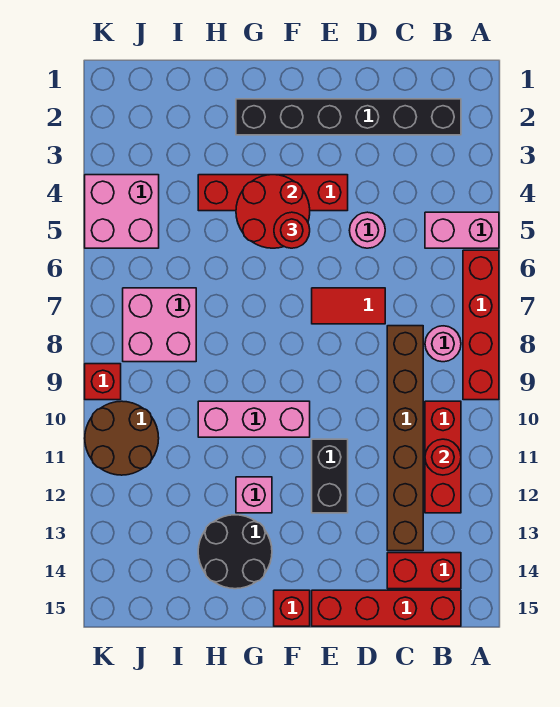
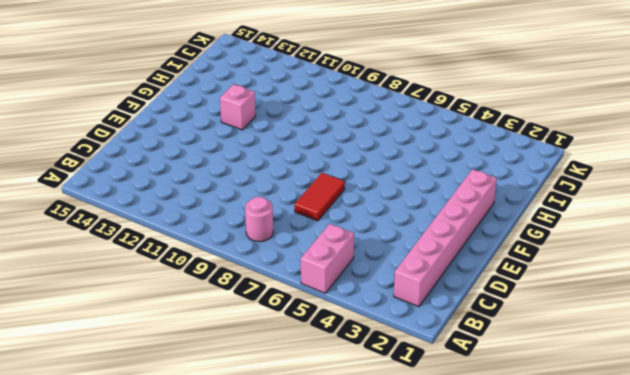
pink 1x6 brick [394,169,497,307] -> black 1x6 brick [236,99,461,135]
none -> red 1x4 brick [463,250,499,400]
none -> red 1x3 brick [425,401,461,513]
none -> red 1x2 brick [387,553,461,589]

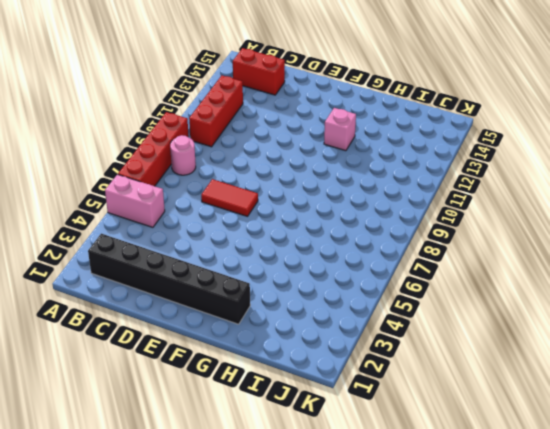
none -> red 1x4 brick [312,590,461,626]
none -> brown 1x6 brick [387,326,423,551]
none -> pink 1x1 round brick [349,212,385,248]

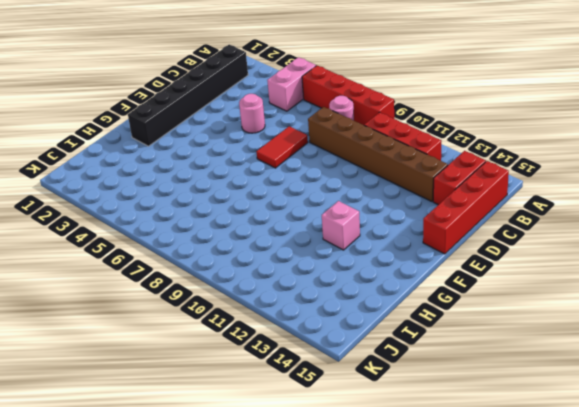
none -> red 1x4 brick [198,175,348,211]
none -> black 1x2 brick [312,439,348,513]
none -> pink 1x3 brick [198,401,310,437]

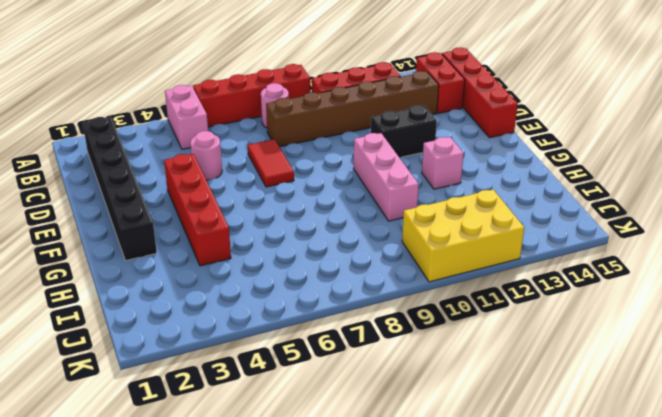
yellow 2x3 brick [402,189,524,282] -> brown 2x2 round brick [85,401,159,475]
none -> red 1x1 brick [274,590,310,626]
none -> black 2x2 round brick [198,515,272,589]
none -> pink 2x2 brick [123,288,196,362]

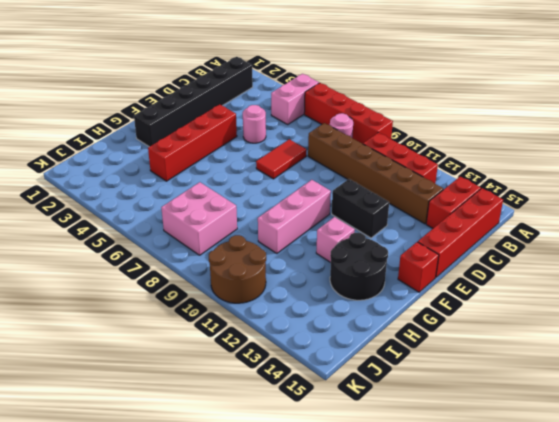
none -> pink 2x2 brick [85,175,159,248]
none -> red 1x1 brick [85,364,121,400]
none -> red 1x1 round brick [425,439,461,475]

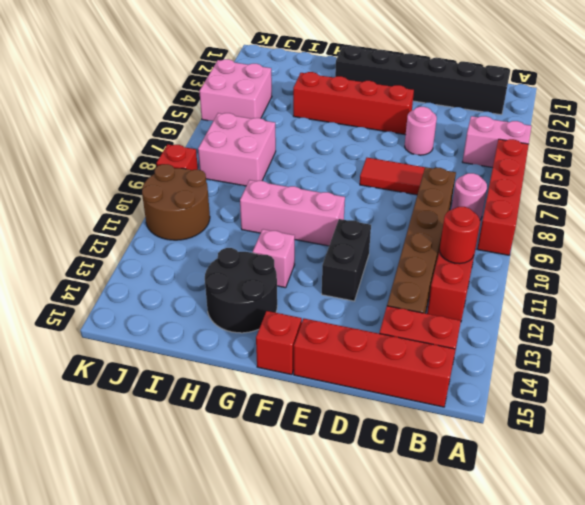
none -> red 2x2 round brick [236,175,310,248]
none -> red 1x1 round brick [274,212,310,248]

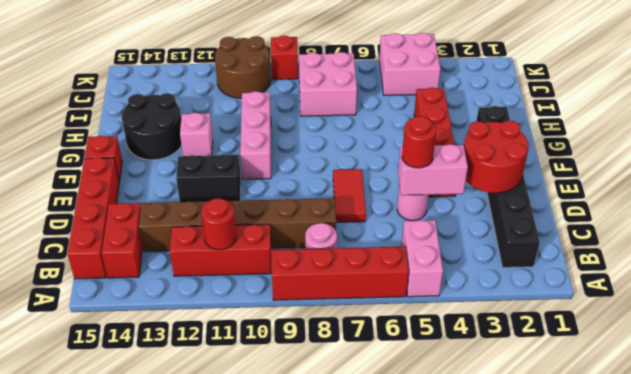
red 2x2 round brick [464,121,529,193] -> red 2x2 round brick moved to [236,175,310,248]
pink 1x2 brick [398,144,468,195] -> none
red 1x1 round brick [402,116,436,168] -> red 1x1 round brick moved to [274,212,310,248]

